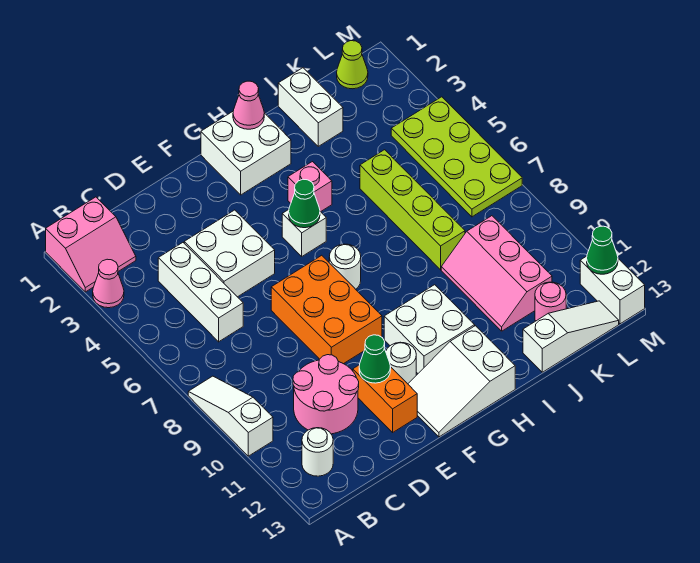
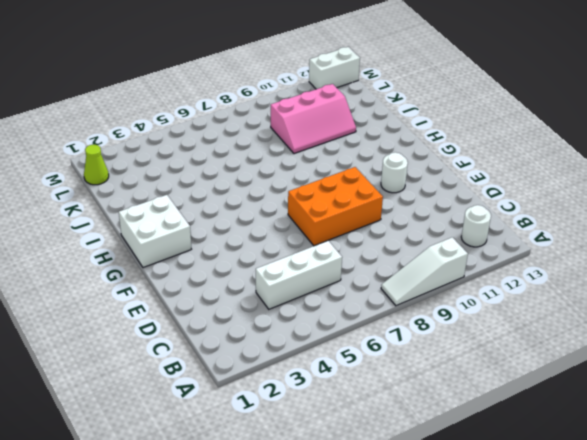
none -> pink 2x2 slope [46,197,136,292]
none -> pink 1x1 cone [93,259,124,308]
none -> pink 2x2 round brick [293,355,359,434]

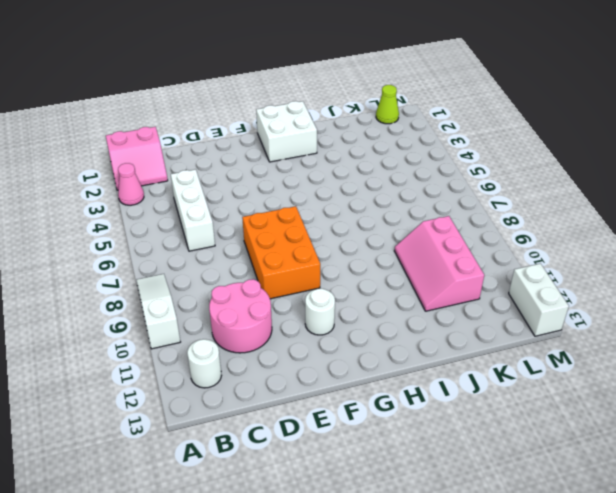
none -> white 2x2 brick [184,210,275,297]
none -> orange 1x2 brick [353,365,417,432]
none -> white 2x3 slope [408,326,515,437]

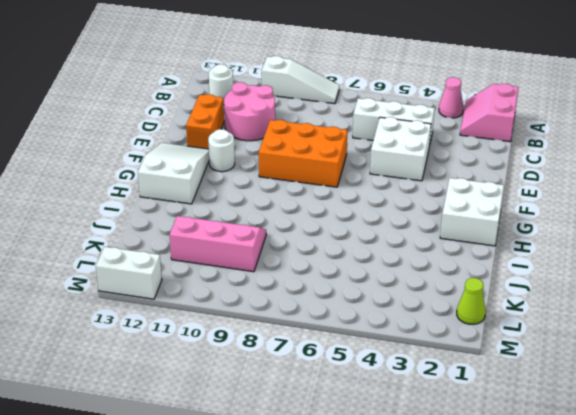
orange 1x2 brick [186,94,224,149] -> orange 1x2 brick turned to [353,365,417,432]
none -> white 1x1 brick [282,210,326,256]
none -> white 1x1 round brick [329,244,361,289]
none -> white 2x2 brick [384,285,475,373]

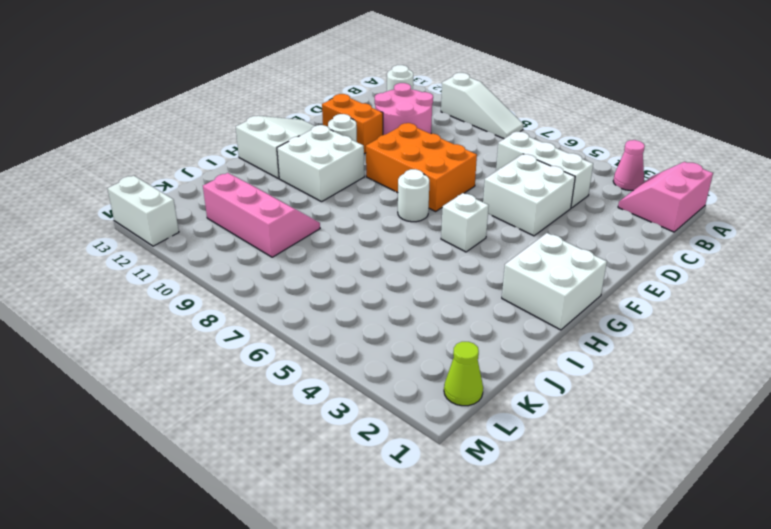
none -> pink 1x1 brick [288,162,332,212]
none -> white 1x2 brick [278,68,343,146]
none -> lime 1x4 brick [360,150,465,270]

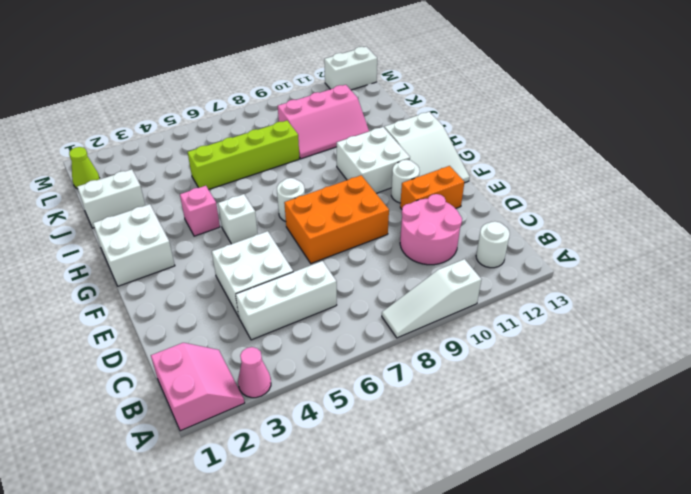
none -> white 1x3 slope [523,301,619,372]
none -> pink 1x1 round brick [535,282,566,321]
none -> lime 2x4 plate [391,97,522,217]

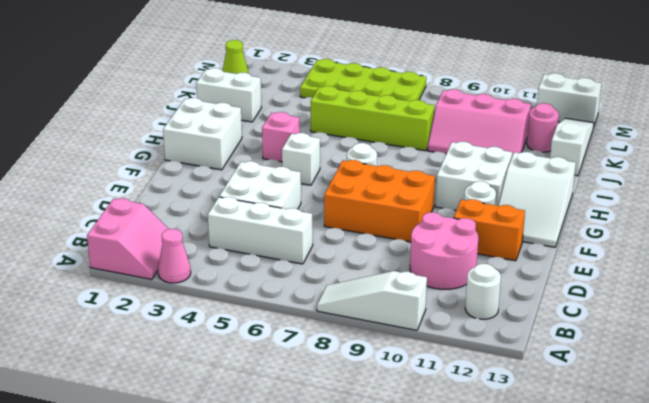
none -> green 1x1 cone [359,335,391,383]
none -> green 1x1 cone [289,179,320,228]
none -> pink 1x1 cone [233,81,264,129]

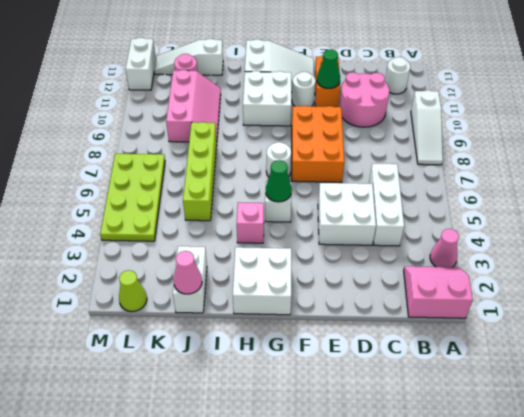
pink 1x1 cone [173,251,202,294] -> pink 1x1 cone moved to [233,81,264,129]
none -> green 1x1 cone [587,226,618,274]

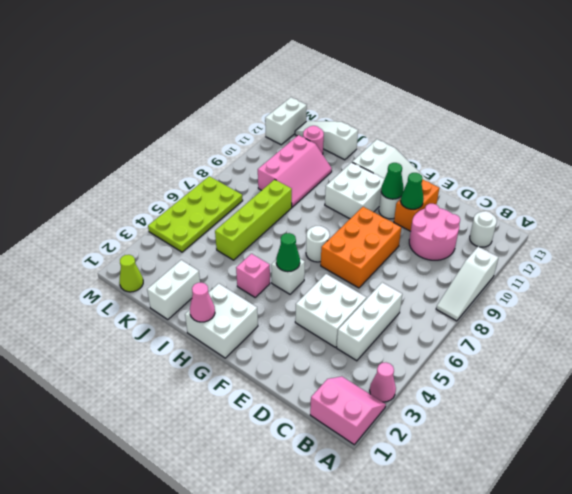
green 1x1 cone [381,163,404,199] -> green 1x1 cone moved to [587,226,618,274]

